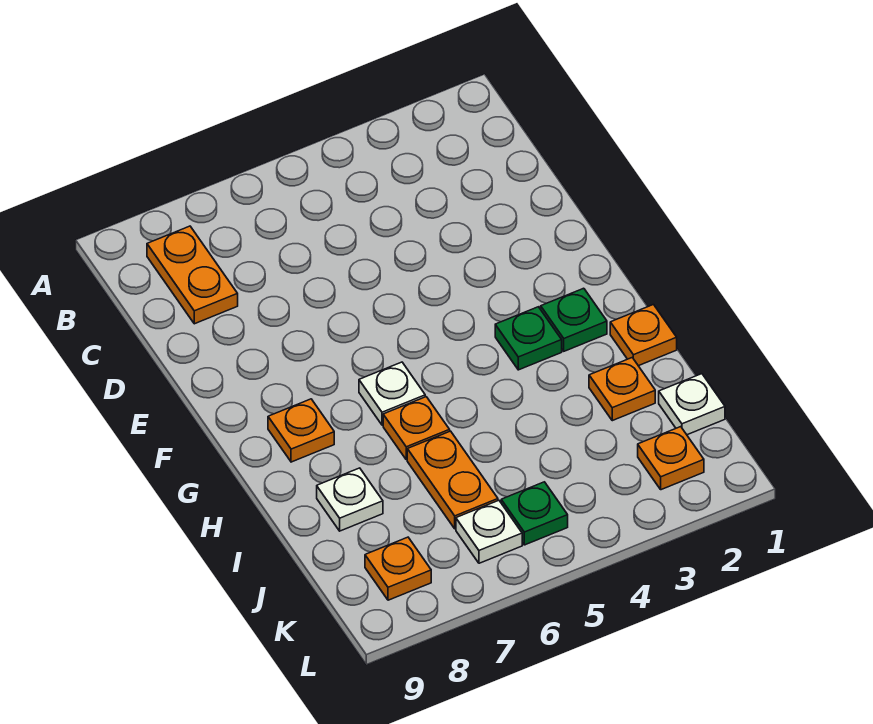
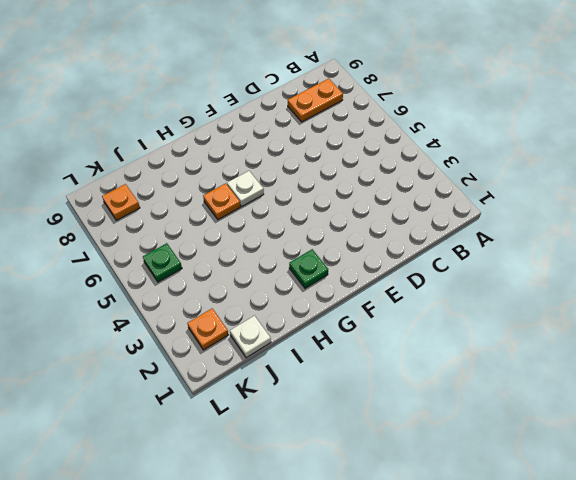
none -> green 1x1 plate [495,307,562,370]
none -> orange 1x1 plate [268,399,334,462]
none -> orange 1x1 plate [610,305,677,366]

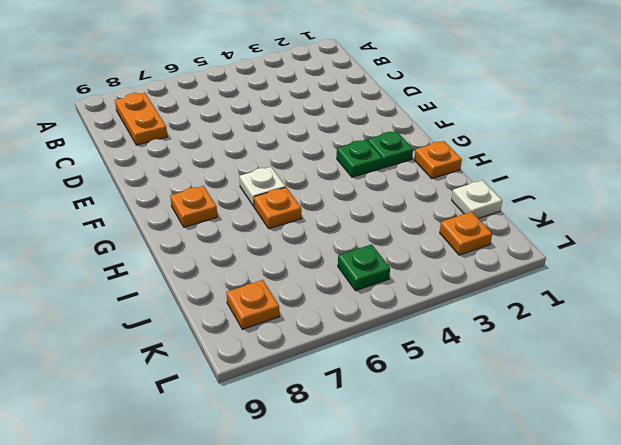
none -> orange 1x1 plate [589,358,655,421]
none -> orange 1x2 plate [407,431,498,529]
none -> white 1x1 plate [317,468,383,531]

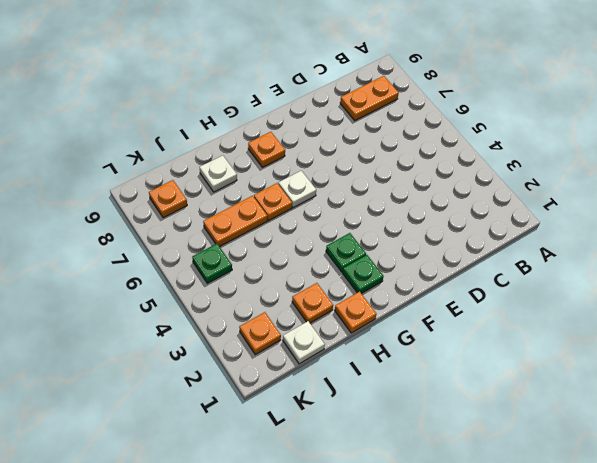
none -> white 1x1 plate [456,500,522,563]

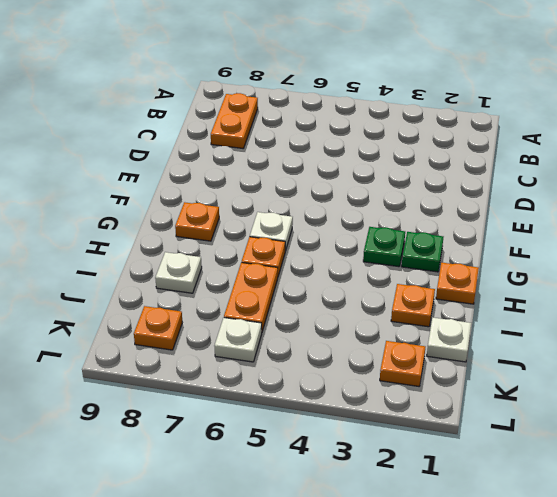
none -> green 1x1 plate [501,482,568,545]

